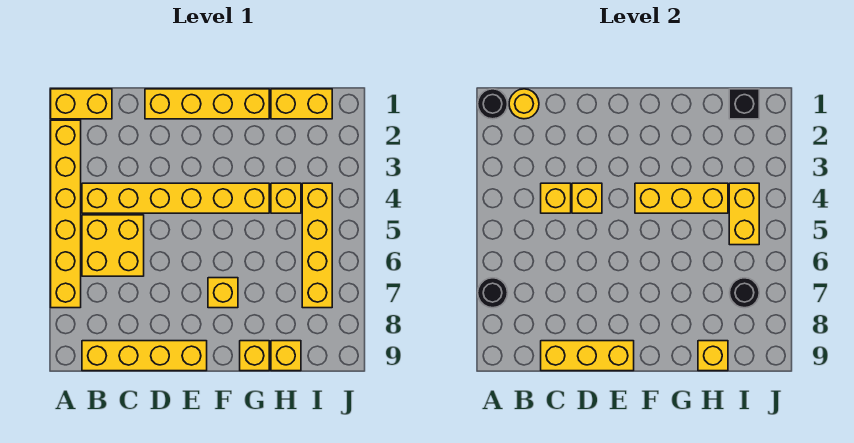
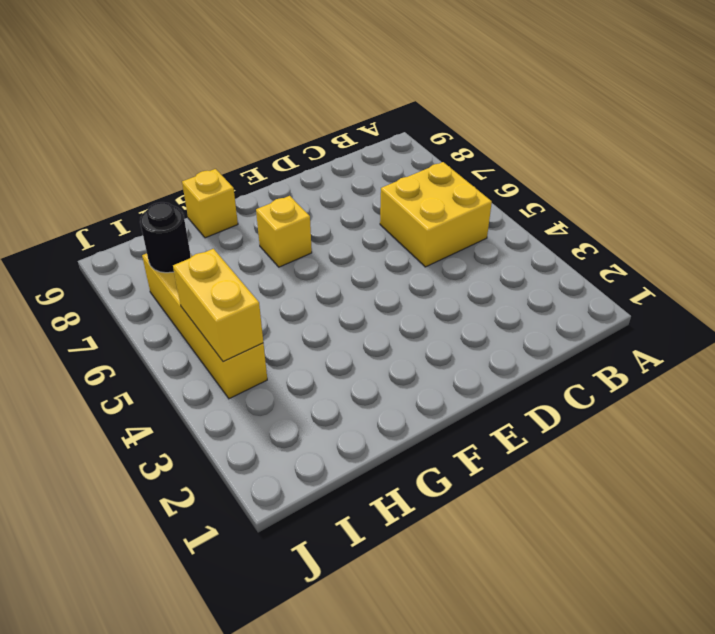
none -> yellow 1x2 brick [51,89,112,119]
none -> yellow 1x6 brick [51,120,81,308]
none -> yellow 1x6 brick [82,183,269,213]

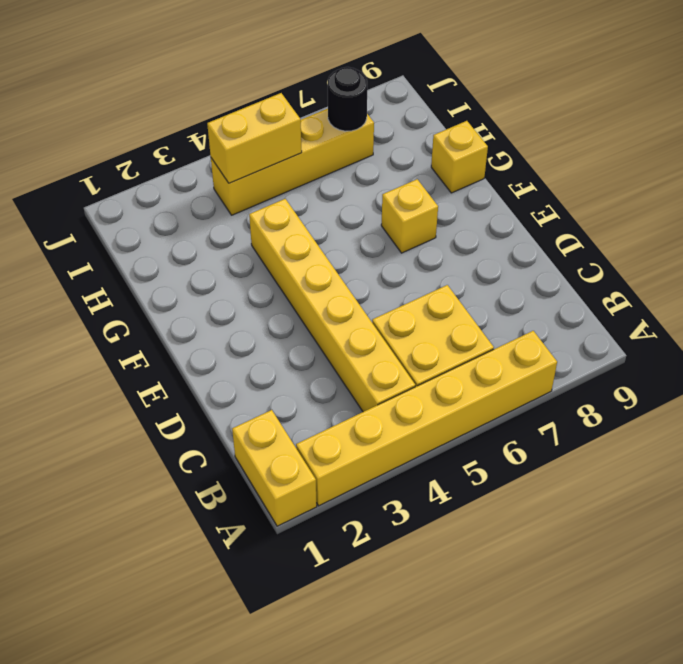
none -> yellow 1x4 brick [82,341,207,371]
none -> yellow 1x4 brick [145,89,269,119]
none -> yellow 1x2 brick [271,89,332,119]

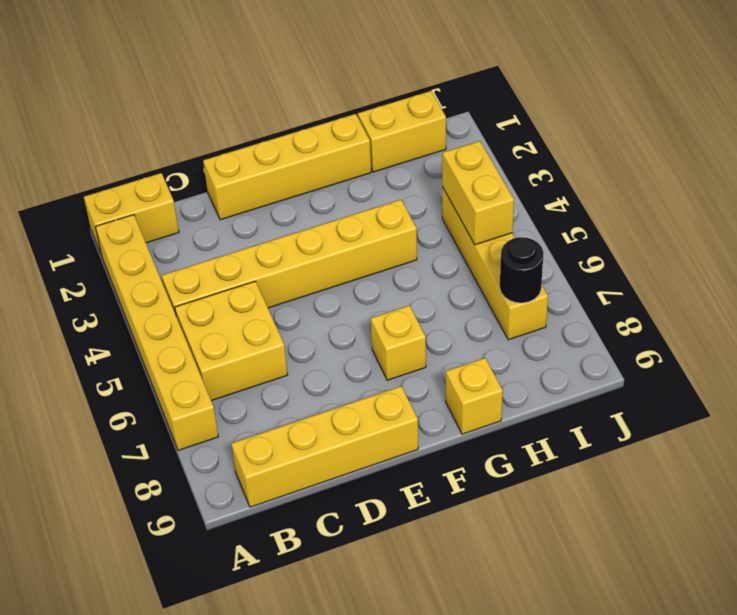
none -> yellow 1x1 brick [271,183,301,213]
none -> yellow 1x1 brick [271,341,301,371]
none -> black 1x1 round brick [478,89,508,119]

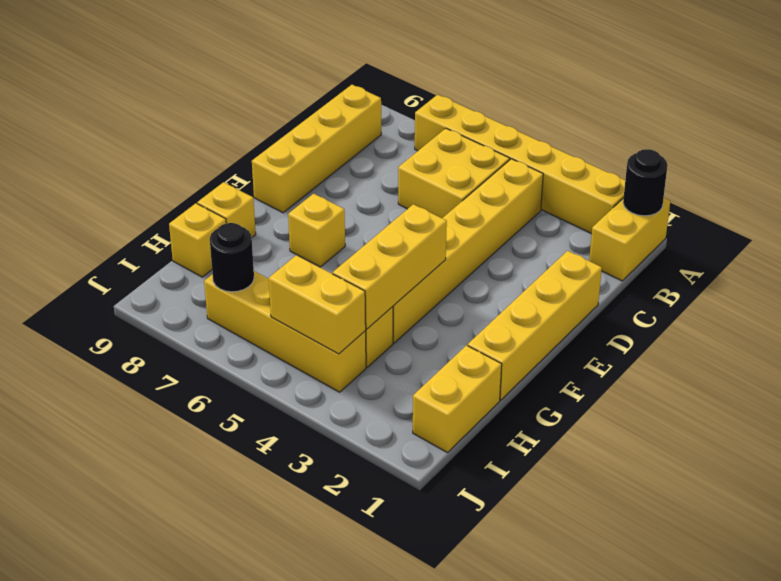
none -> black 1x1 round brick [478,278,508,308]
none -> yellow 1x1 round brick [509,89,539,119]
none -> yellow 1x1 brick [541,183,571,213]

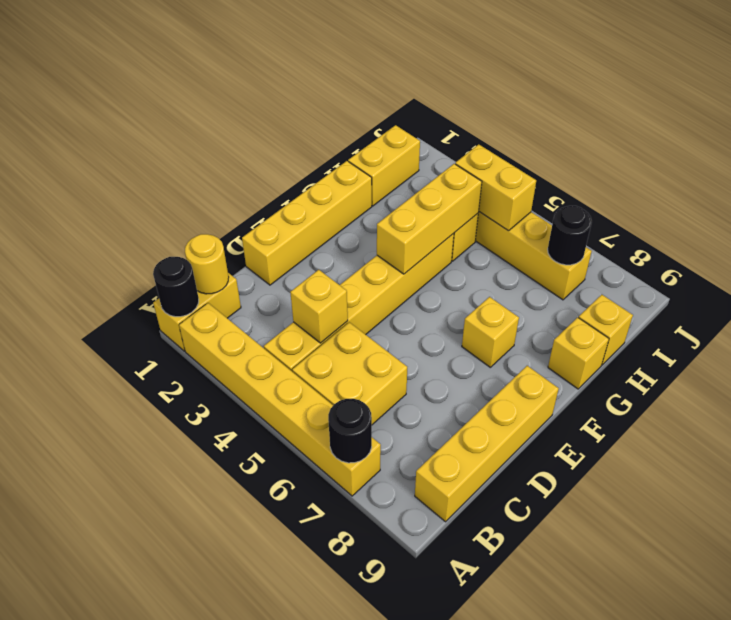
none -> yellow 1x3 brick [541,341,634,371]
none -> yellow 1x1 brick [572,183,602,213]
none -> yellow 1x1 brick [698,341,728,371]

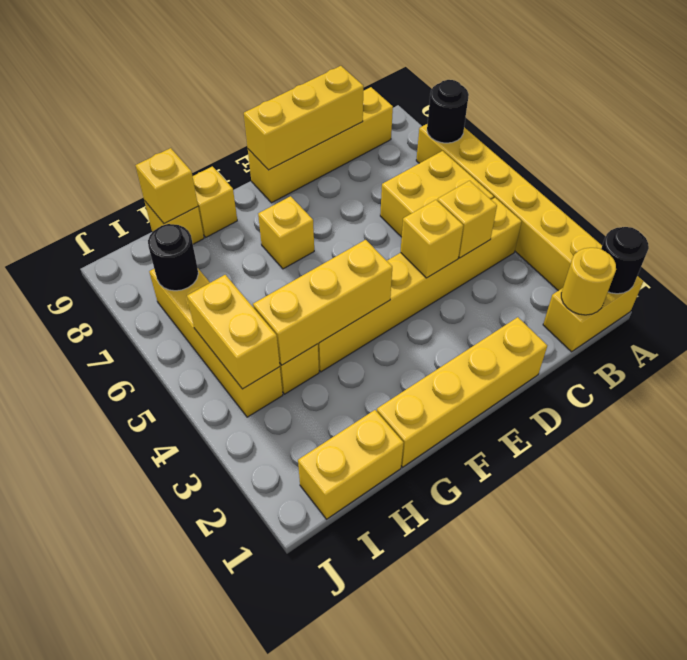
none -> black 1x1 brick [729,89,759,119]

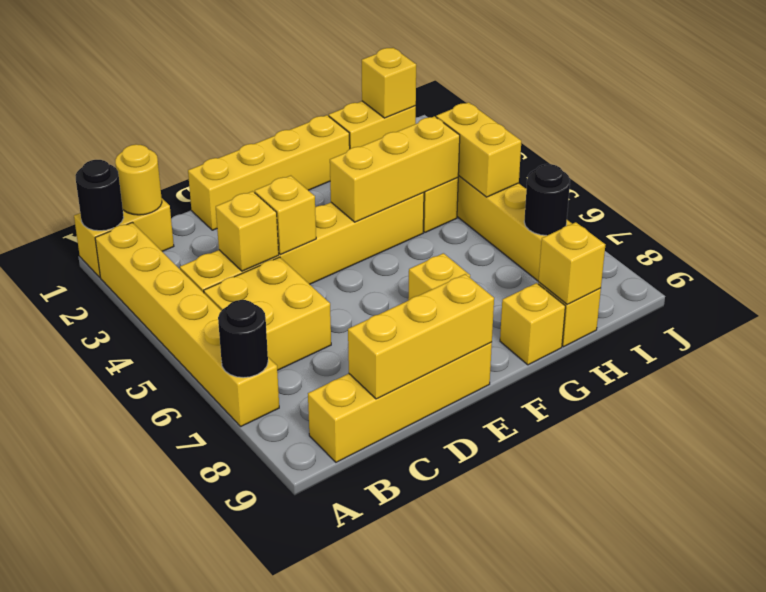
yellow 1x1 brick [362,48,416,118] -> black 1x1 brick [729,89,759,119]

